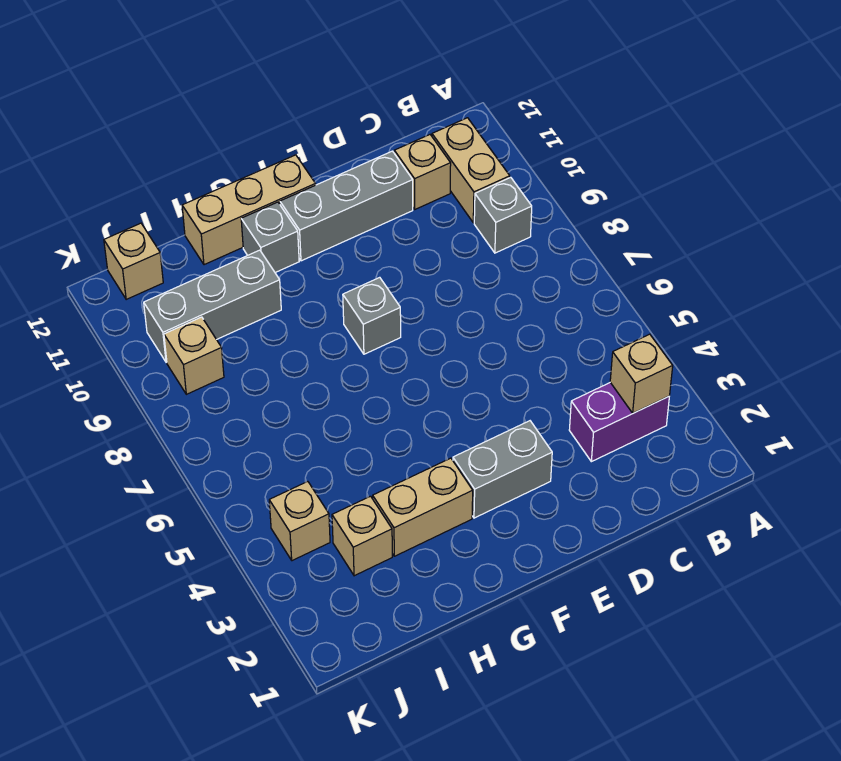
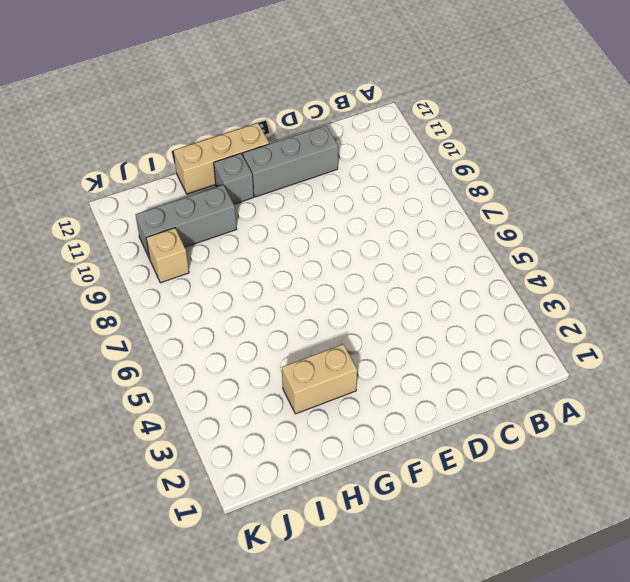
none -> purple 1x2 brick [569,383,669,462]
none -> grey 1x1 brick [474,177,532,253]
none -> tan 1x2 brick [432,118,510,223]

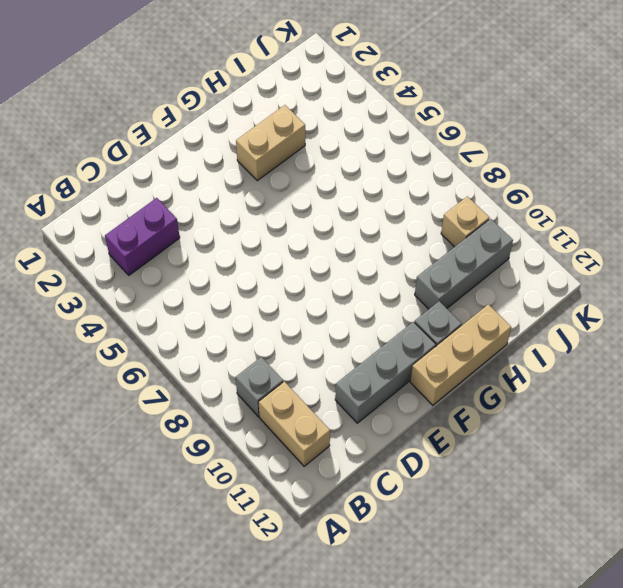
none -> tan 1x1 brick [394,135,451,209]
none -> grey 1x2 brick [453,421,552,518]
none -> grey 1x1 brick [343,277,401,354]

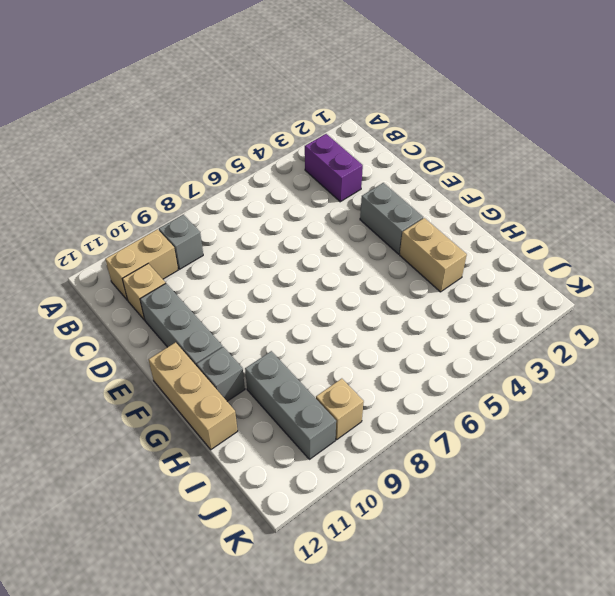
none -> grey 1x1 brick [343,277,401,354]
none -> tan 1x1 brick [332,496,392,576]
none -> tan 1x1 brick [269,482,330,561]

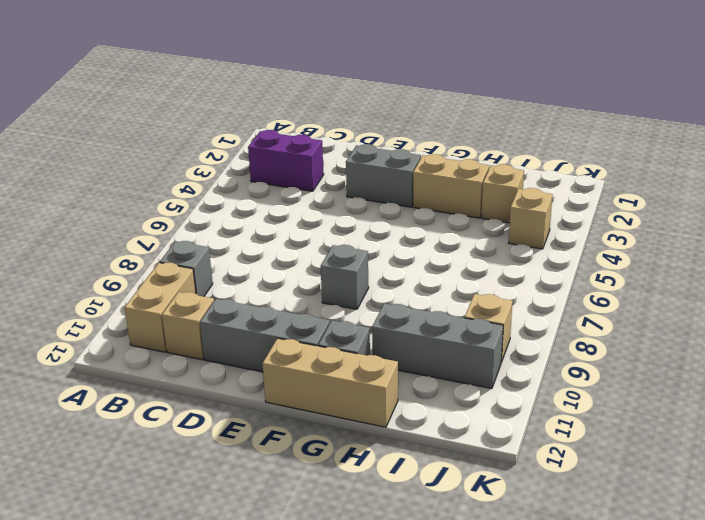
none -> tan 1x1 brick [104,223,163,299]
none -> tan 1x1 brick [610,334,673,413]

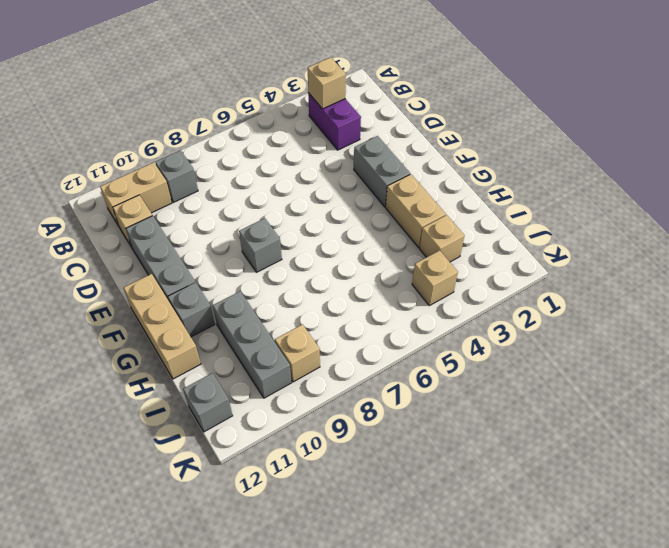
grey 1x1 brick [183,373,233,432] -> tan 1x1 brick [104,223,163,299]

